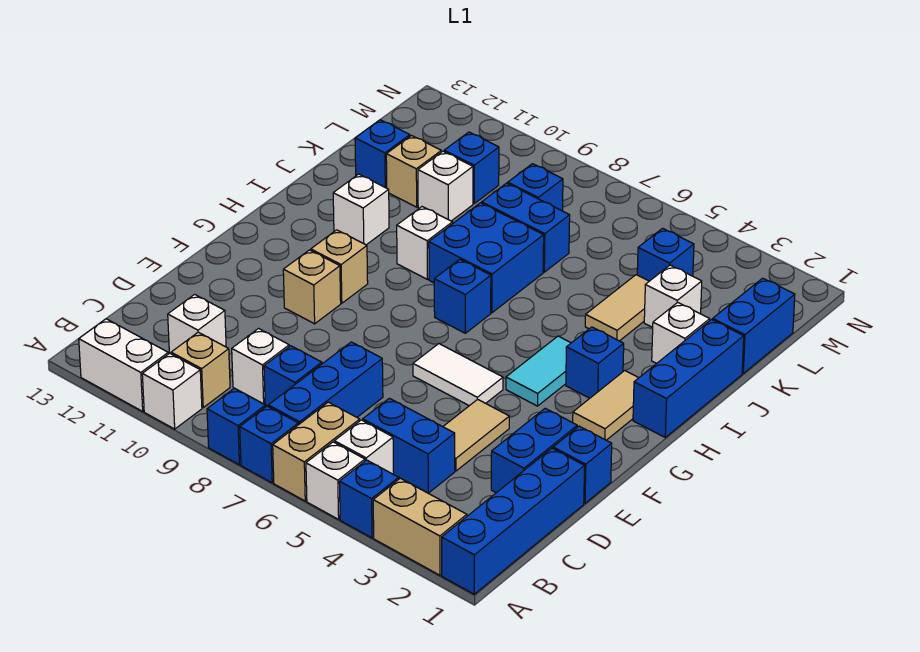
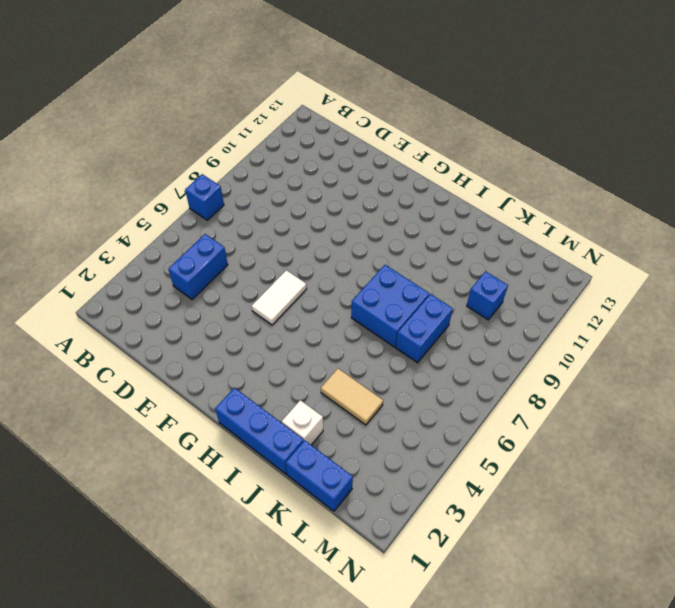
none -> blue 1x4 brick [442,448,585,594]
none -> tan 1x2 brick [373,478,467,575]
none -> blue 1x1 brick [339,460,399,538]
none -> white 1x1 brick [306,442,365,519]

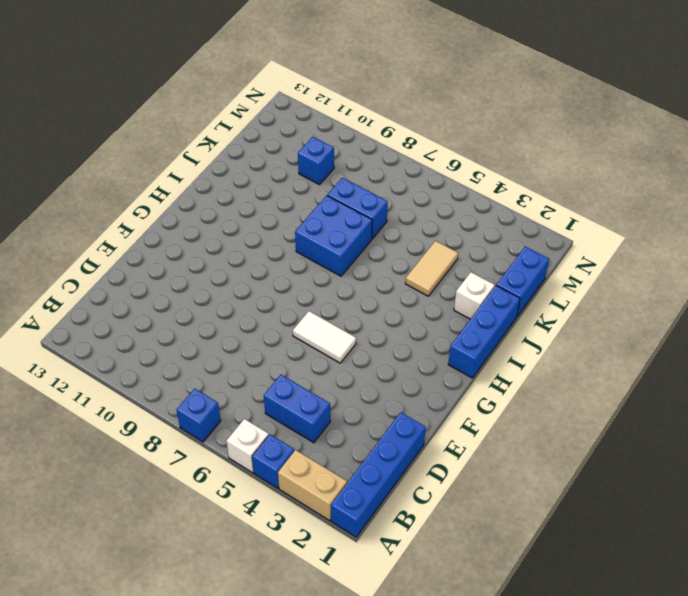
none -> tan 1x2 brick [273,402,360,501]
none -> blue 1x1 brick [207,388,265,465]
none -> white 1x1 brick [142,353,202,429]
none -> white 1x2 brick [79,319,168,411]

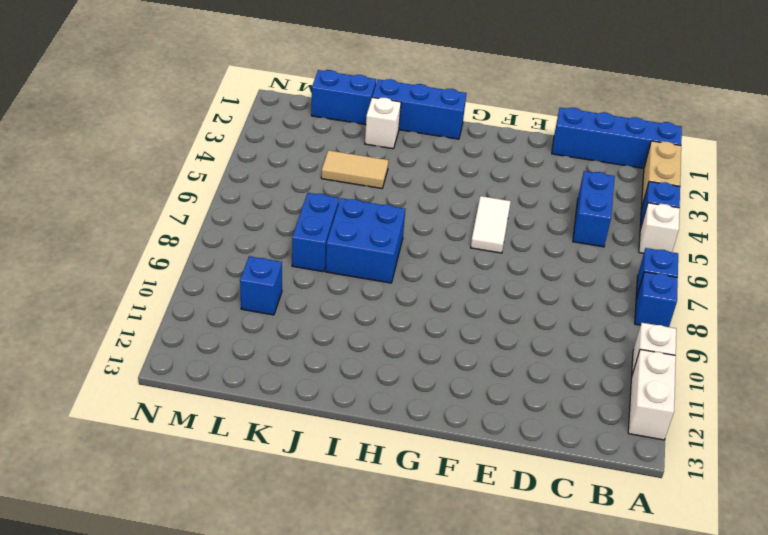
none -> tan 1x2 brick [273,402,360,501]
none -> white 1x1 brick [334,420,394,474]
none -> blue 1x3 brick [268,342,383,425]
none -> tan 1x1 brick [171,332,230,407]

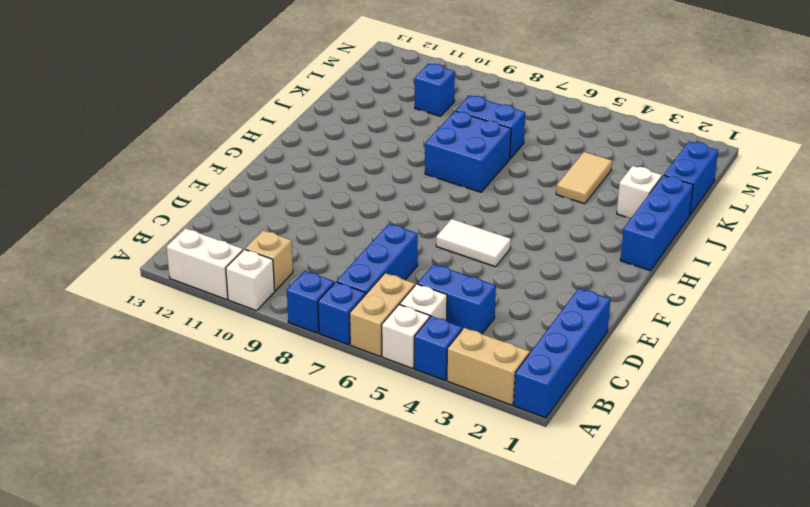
none -> blue 1x1 brick [264,346,322,406]
none -> white 1x1 brick [232,329,289,404]
none -> white 1x1 brick [168,294,226,354]
none -> blue 1x2 brick [491,408,577,493]

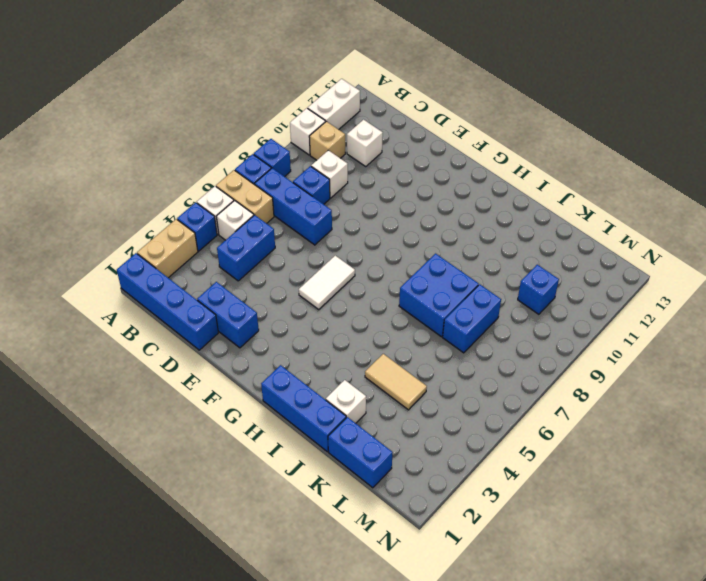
none -> tan 1x2 tile [443,399,509,471]
none -> blue 1x1 brick [553,426,612,503]
none -> tan 1x1 brick [283,250,341,324]
none -> tan 1x2 tile [573,371,638,440]

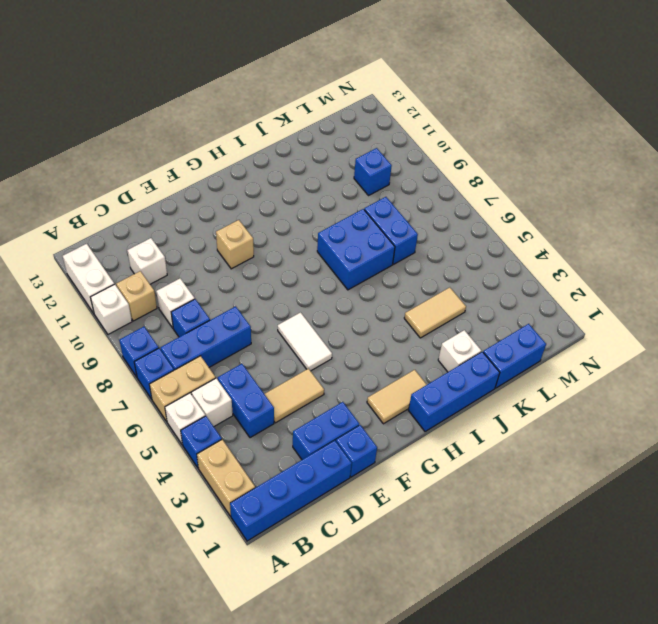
none -> cyan 1x2 tile [506,336,571,406]
none -> tan 1x1 brick [311,230,368,303]
none -> blue 1x1 brick [566,327,624,398]
none -> blue 1x1 brick [434,260,491,333]

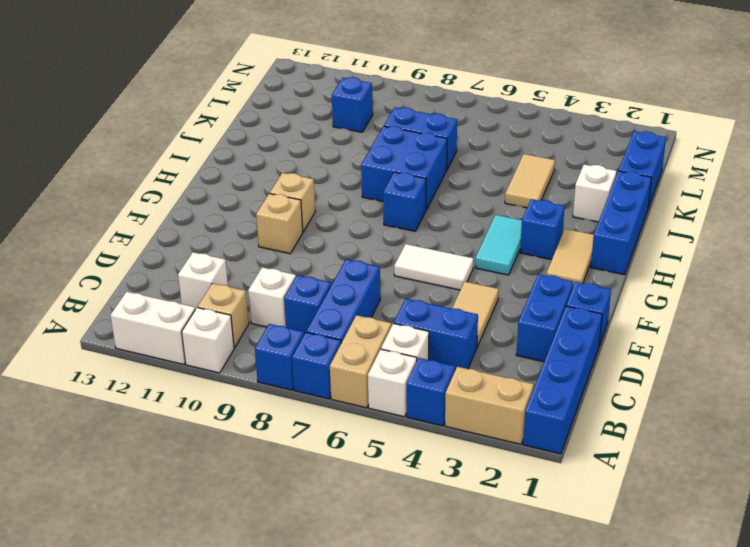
none -> white 1x1 brick [397,207,453,279]
none -> white 1x1 brick [333,174,389,245]
none -> white 1x1 brick [644,265,702,327]
none -> white 1x1 brick [418,151,473,221]

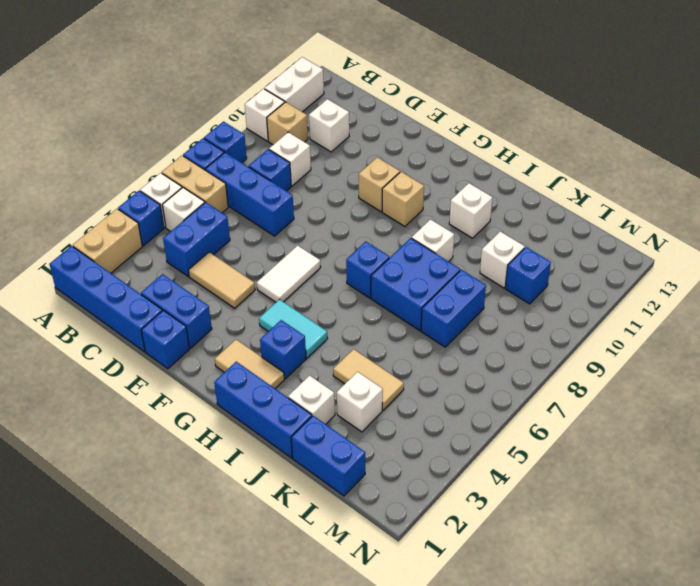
none -> tan 1x1 brick [386,136,441,207]
none -> blue 1x1 brick [355,120,410,188]
none -> blue 1x1 brick [637,228,694,281]
none -> blue 1x1 brick [508,164,563,211]

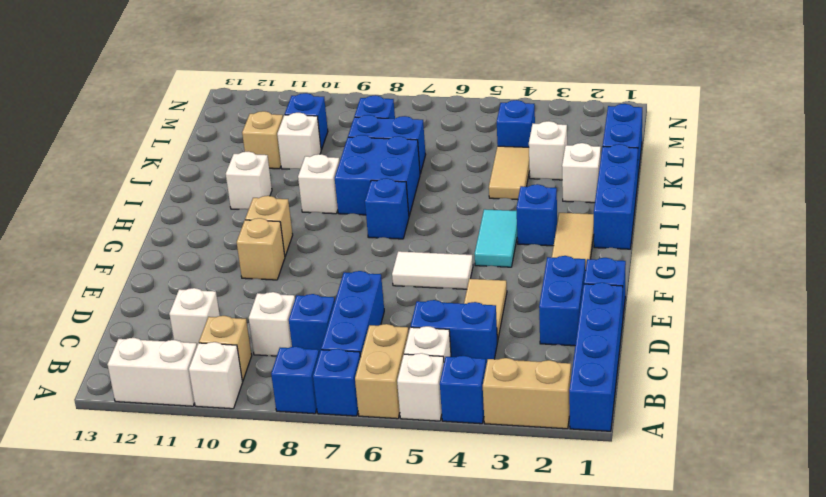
none -> blue 1x1 brick [355,120,410,188]

